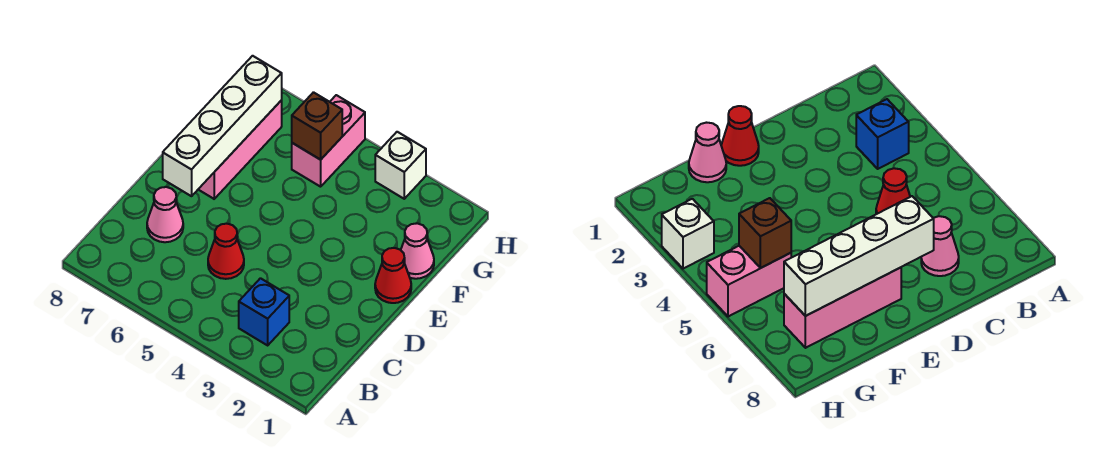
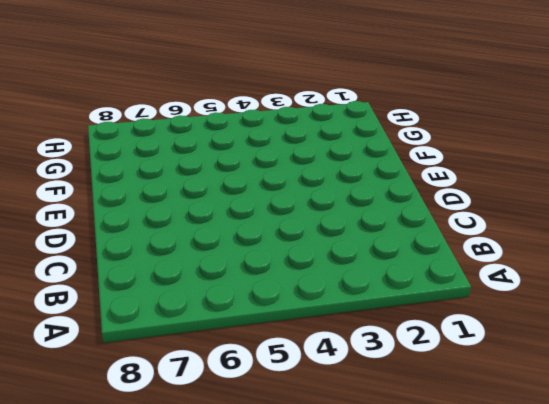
none -> blue 1x1 brick [239,278,289,345]
none -> red 1x1 cone [208,224,244,279]

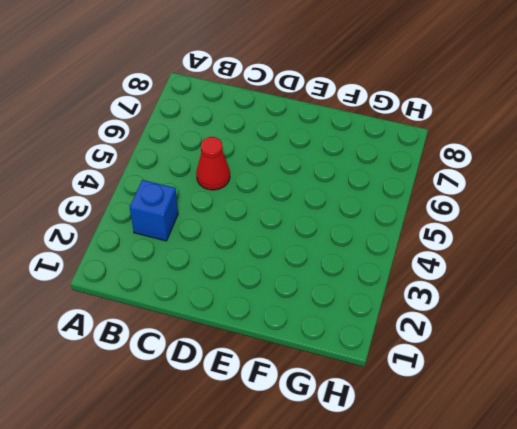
none -> pink 1x1 cone [147,187,183,242]
none -> red 1x1 cone [375,248,411,303]

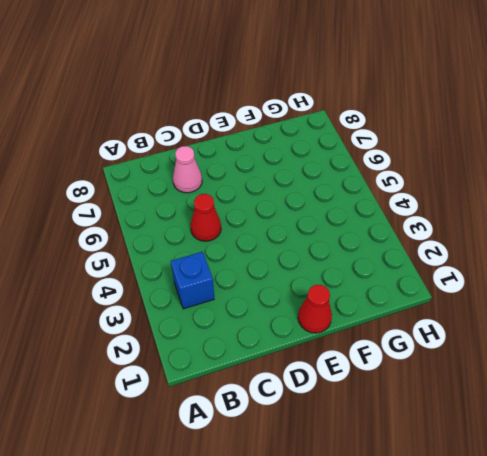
none -> pink 1x3 brick [198,101,282,199]
none -> pink 1x1 cone [401,223,434,279]

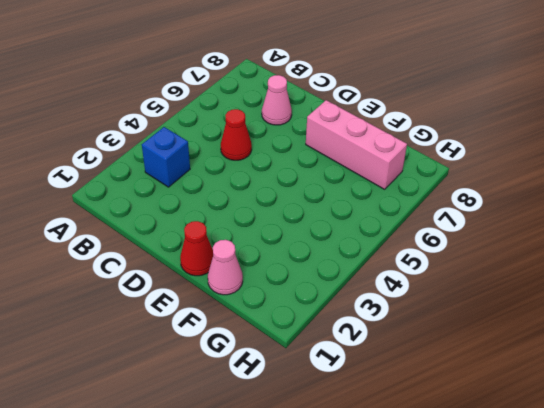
none -> pink 1x2 brick [292,95,365,187]
none -> white 1x1 brick [375,132,426,199]

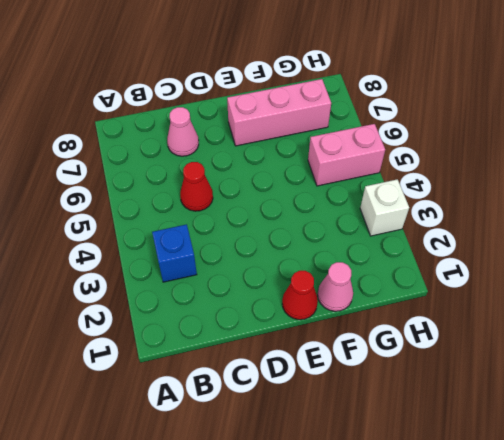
none -> white 1x4 brick [163,56,282,196]
none -> brown 1x1 brick [292,92,342,160]

